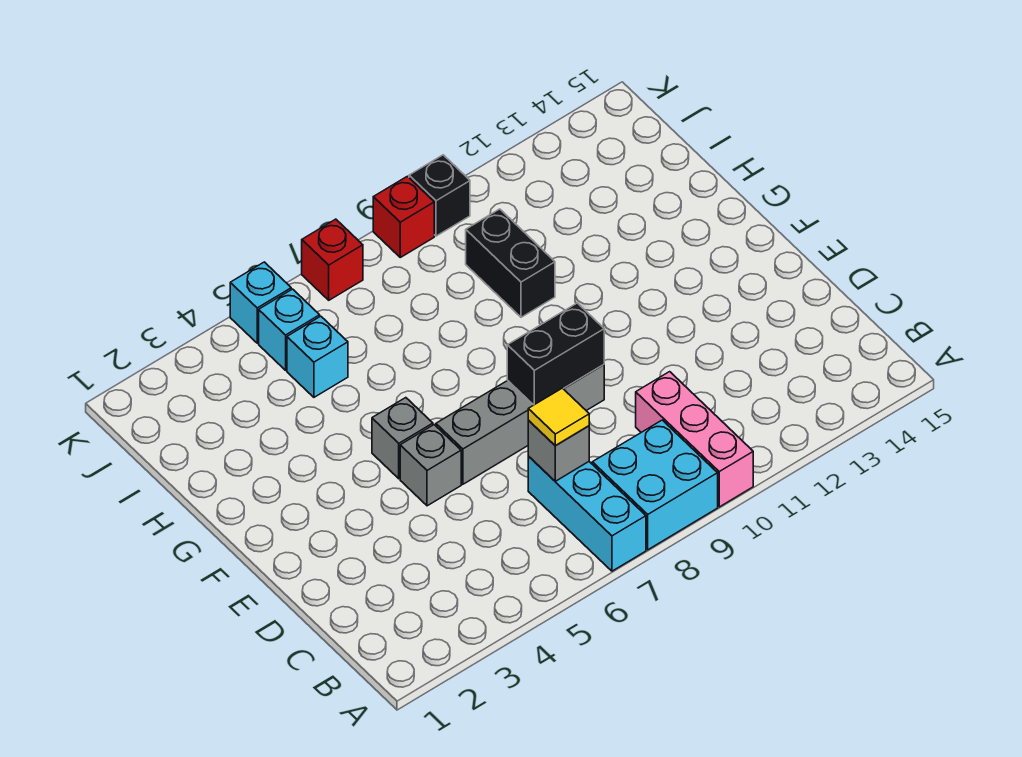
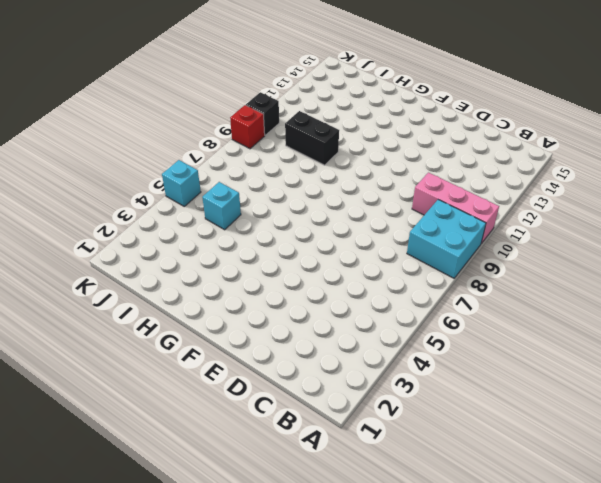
none -> cyan 1x3 brick [528,456,646,571]
none -> grey 1x1 brick [400,425,461,506]
none -> grey 1x4 brick [436,365,604,484]

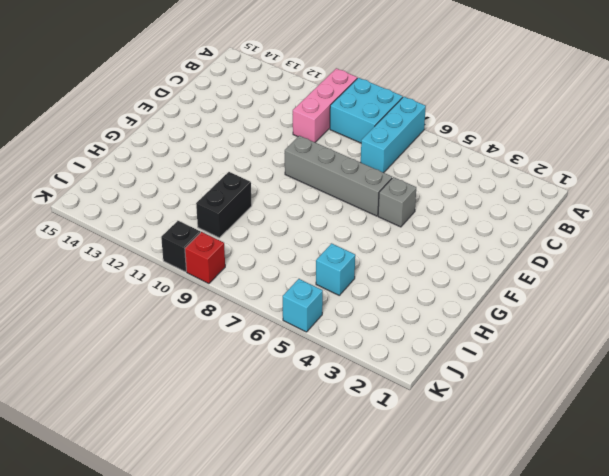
none -> grey 1x1 brick [372,398,433,479]
none -> cyan 1x1 brick [259,289,320,370]
none -> red 1x1 brick [302,219,363,300]

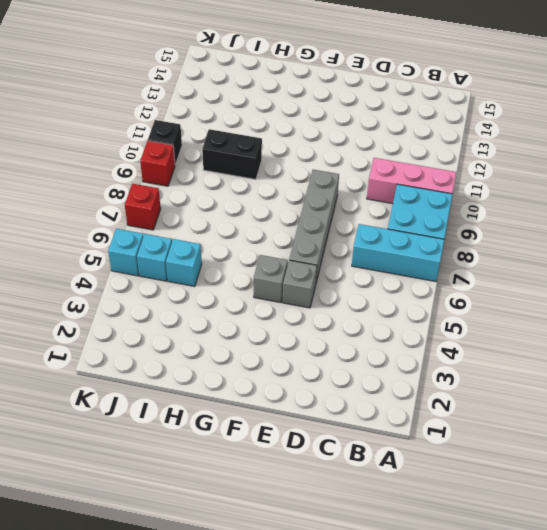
none -> grey 1x1 brick [528,421,589,481]
none -> black 1x2 brick [507,303,604,405]
none -> yellow 1x1 tile [528,388,589,446]

